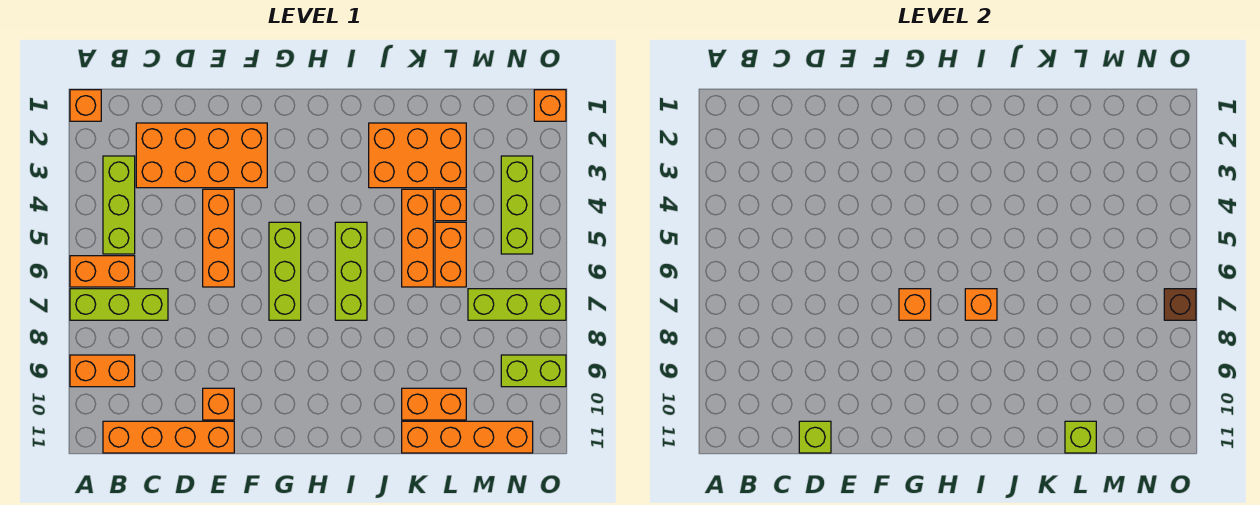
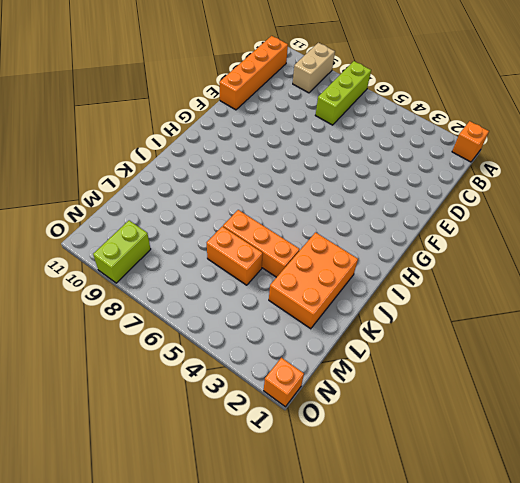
tan 1x2 brick [293,43,335,93] -> orange 1x2 brick [70,355,135,387]
none -> orange 1x2 brick [70,256,135,287]
none -> lime 1x3 brick [103,156,135,254]
none -> orange 2x4 brick [136,123,267,188]

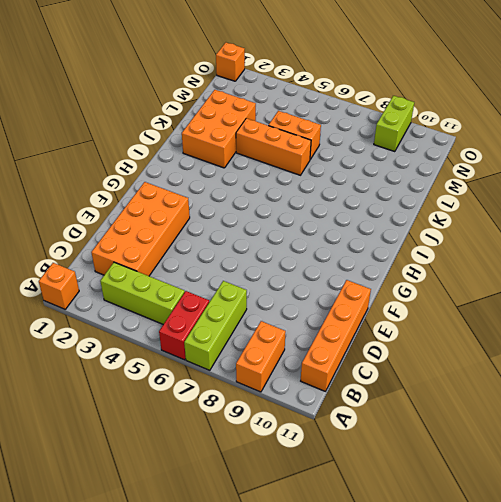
red 1x2 brick [159,291,209,360] -> orange 1x2 brick [70,256,135,287]
none -> orange 1x3 brick [203,189,234,287]
none -> orange 1x1 brick [203,388,234,420]
none -> lime 1x3 brick [269,222,301,320]

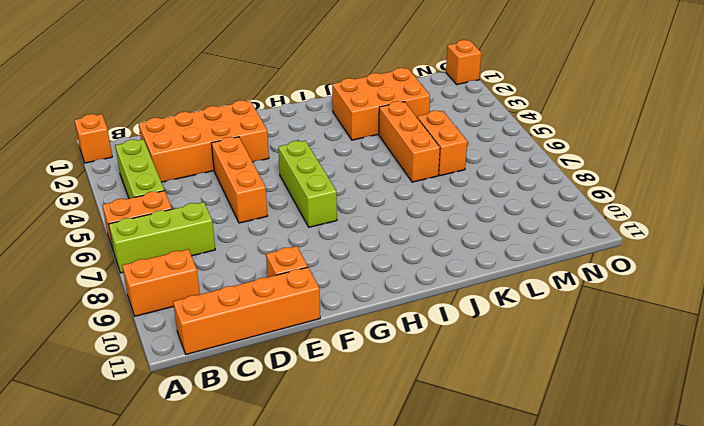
none -> lime 1x3 brick [335,222,367,320]
none -> orange 1x2 brick [402,388,466,420]
none -> orange 1x4 brick [402,421,533,453]

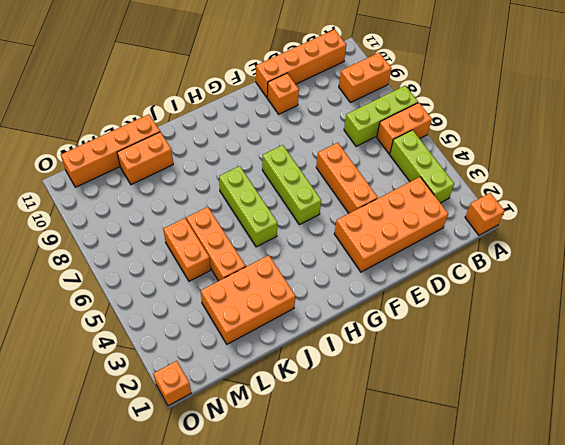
none -> orange 1x1 brick [435,189,466,221]
none -> lime 1x3 brick [468,289,566,320]
none -> lime 1x3 brick [501,156,533,254]

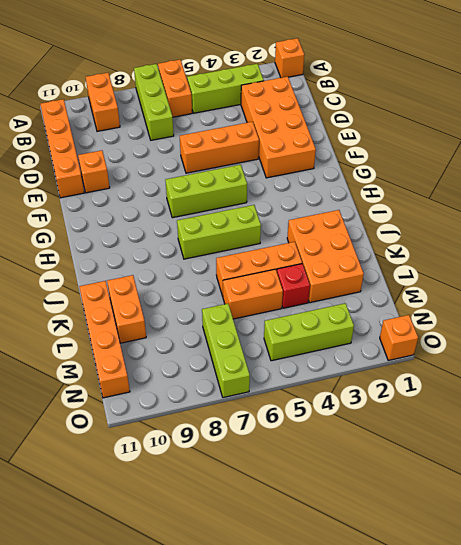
red 1x1 brick [277,264,310,308] -> orange 1x1 brick [435,189,466,221]
none -> lime 1x2 brick [501,355,566,387]
none -> lime 1x1 brick [799,421,831,453]
none -> orange 1x1 brick [899,289,931,320]

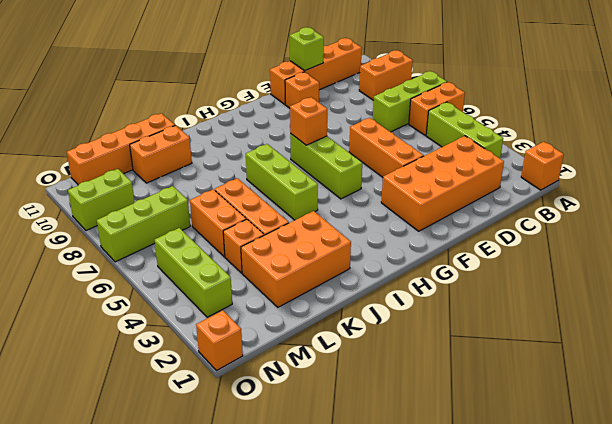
none -> orange 1x1 brick [965,289,997,320]
none -> lime 1x1 brick [1065,421,1096,453]
none -> brown 1x1 brick [1164,289,1196,320]

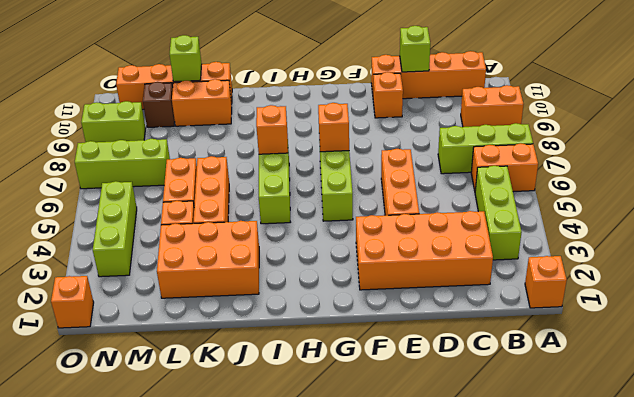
brown 1x1 brick [143,82,175,127] -> brown 1x1 brick moved to [1164,289,1196,320]

